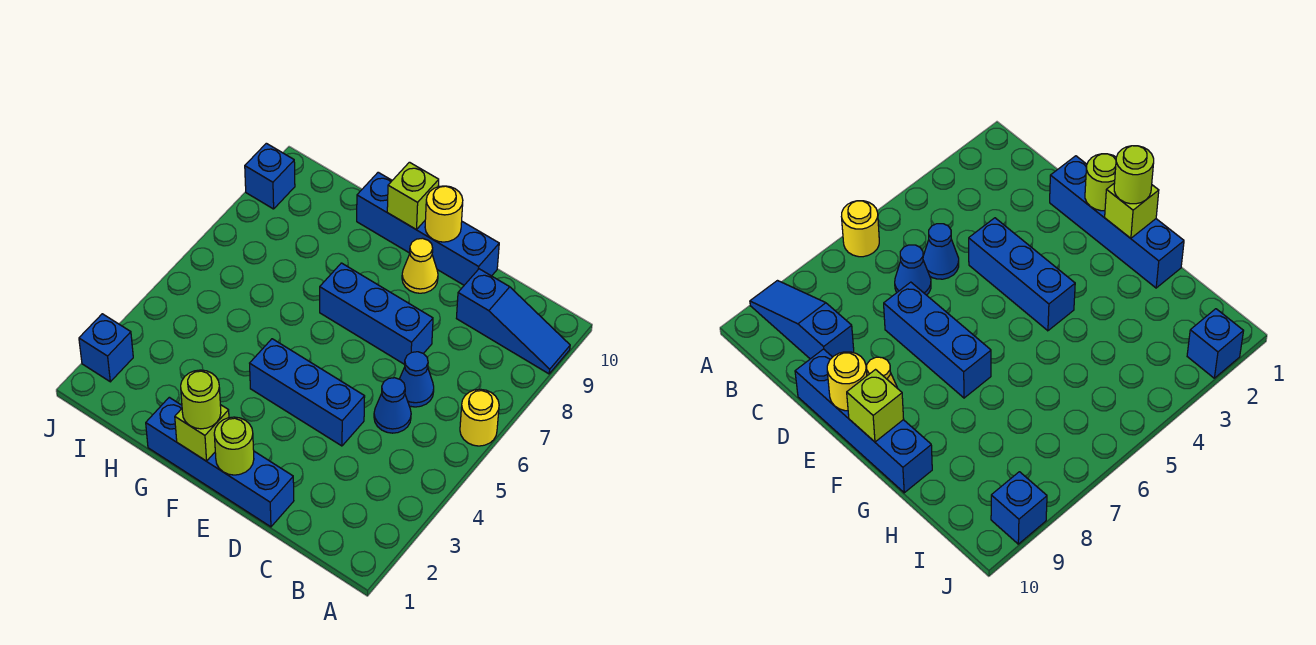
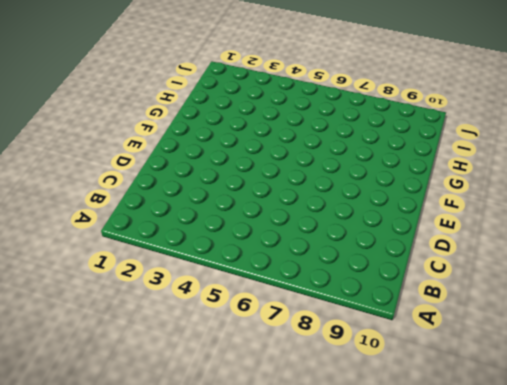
none -> yellow 1x1 round brick [460,389,499,446]
none -> blue 1x3 slope [456,269,570,374]
none -> blue 1x1 cone [374,378,411,433]

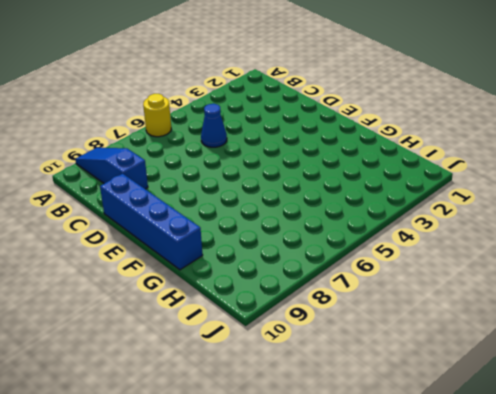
none -> blue 1x1 cone [400,352,434,407]
none -> blue 1x4 brick [146,397,294,527]
none -> blue 1x3 brick [250,339,365,446]

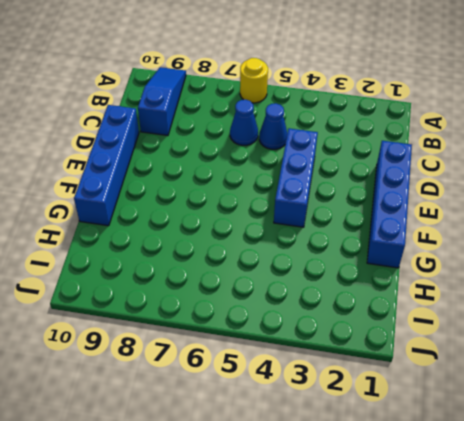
none -> blue 1x3 brick [320,263,433,364]
none -> yellow 1x1 cone [402,238,438,293]
none -> blue 1x1 brick [79,314,133,382]

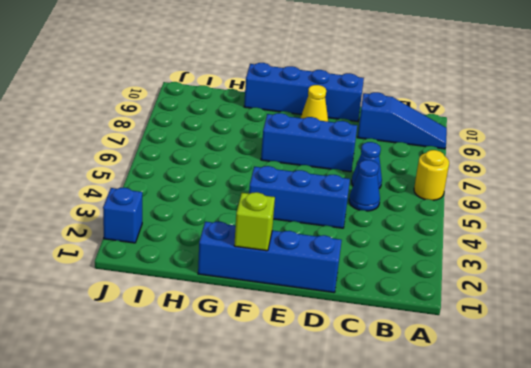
none -> blue 1x1 brick [245,143,295,209]
none -> lime 1x1 round brick [214,417,254,475]
none -> yellow 1x1 round brick [425,186,463,242]

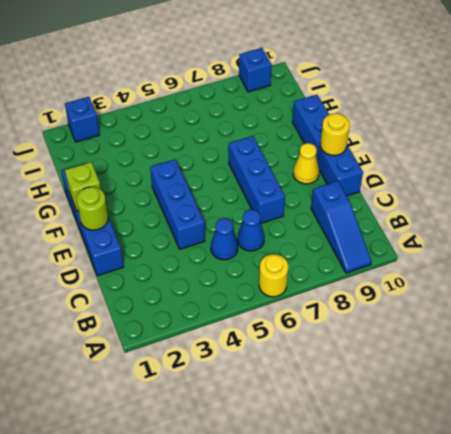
none -> lime 1x1 brick [387,162,439,230]
none -> lime 1x1 round brick [181,370,221,429]

